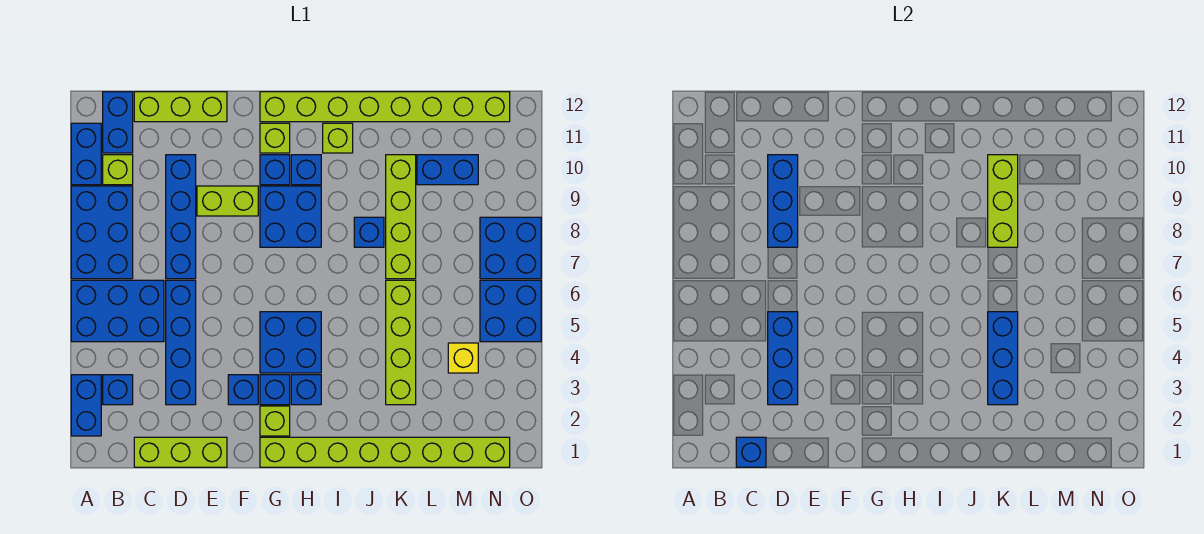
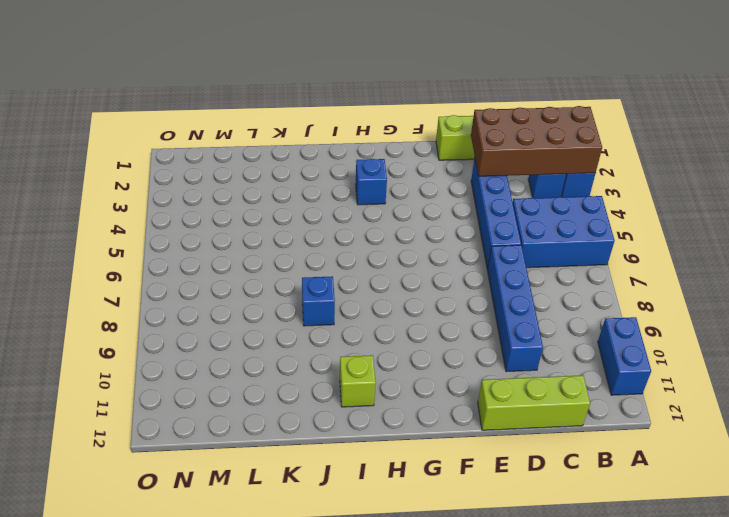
brown 2x4 brick [471,106,602,176] -> blue 1x3 brick [768,312,798,405]
none -> blue 2x3 brick [71,186,133,279]
none -> lime 1x1 brick [103,155,133,185]
none -> blue 1x2 brick [103,92,133,153]
none -> lime 1x2 brick [197,186,258,216]

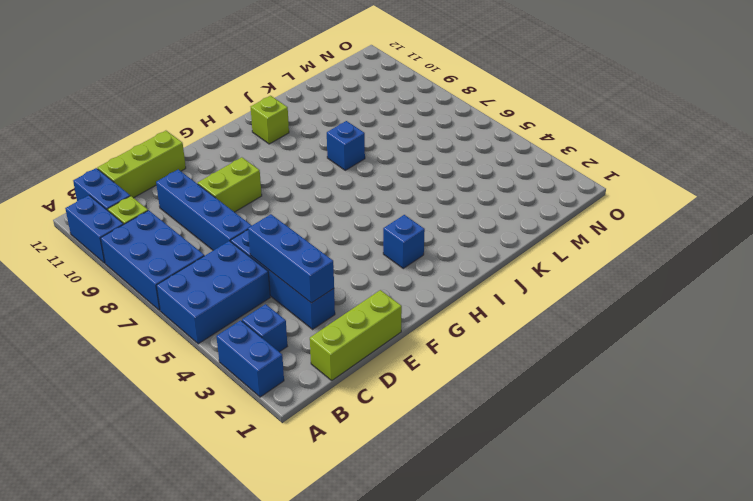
none -> blue 1x1 brick [228,375,258,405]
none -> lime 1x8 brick [260,437,510,467]
none -> lime 1x1 brick [260,406,290,436]
none -> blue 1x1 brick [260,375,290,405]

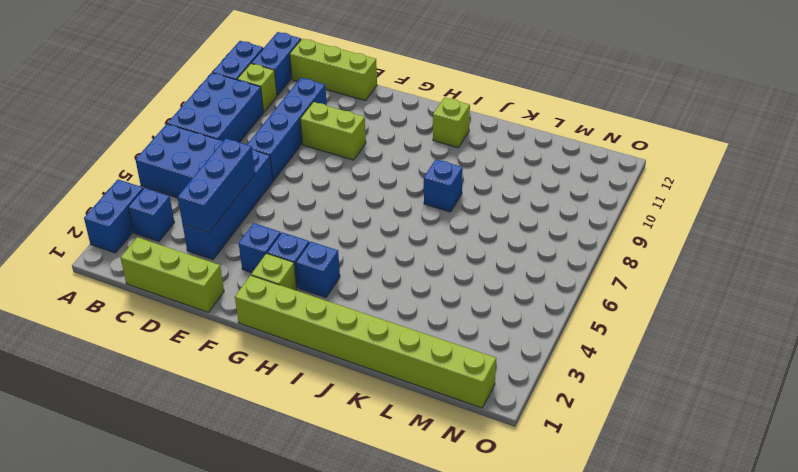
none -> blue 2x2 brick [260,312,321,373]
none -> blue 2x2 brick [260,186,321,247]
none -> blue 1x1 brick [260,155,290,185]
none -> lime 1x1 brick [260,123,290,153]

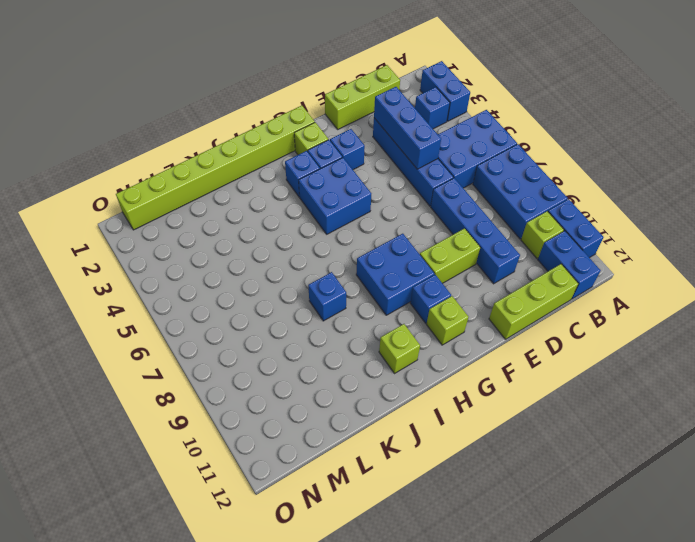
none -> lime 1x8 brick [260,92,510,122]
none -> blue 1x1 brick [291,155,321,185]
none -> lime 1x4 brick [386,280,416,405]
none -> lime 1x4 brick [386,155,416,279]

